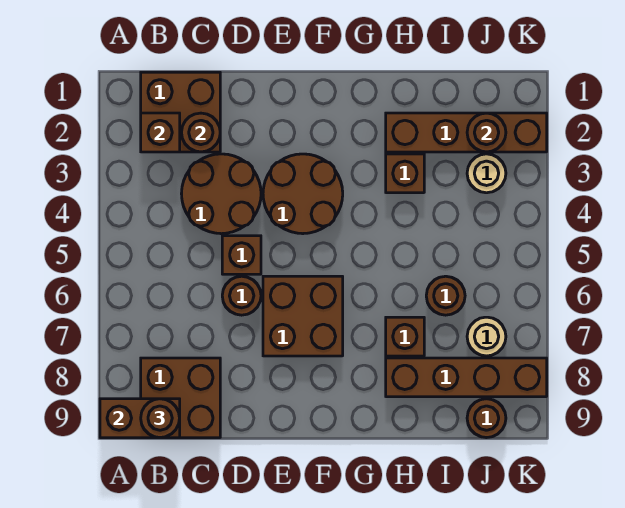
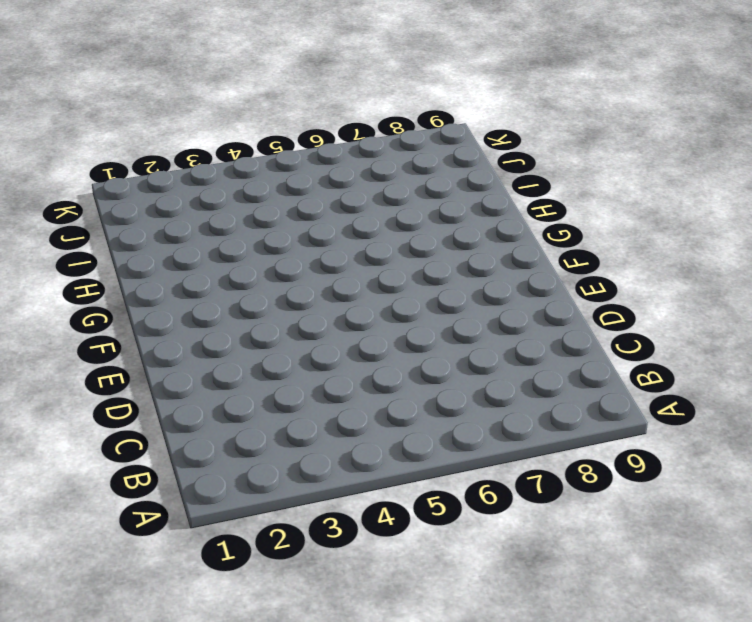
none -> brown 2x2 brick [141,72,220,152]
none -> brown 2x2 brick [141,358,220,438]
none -> brown 2x2 round brick [181,154,261,234]

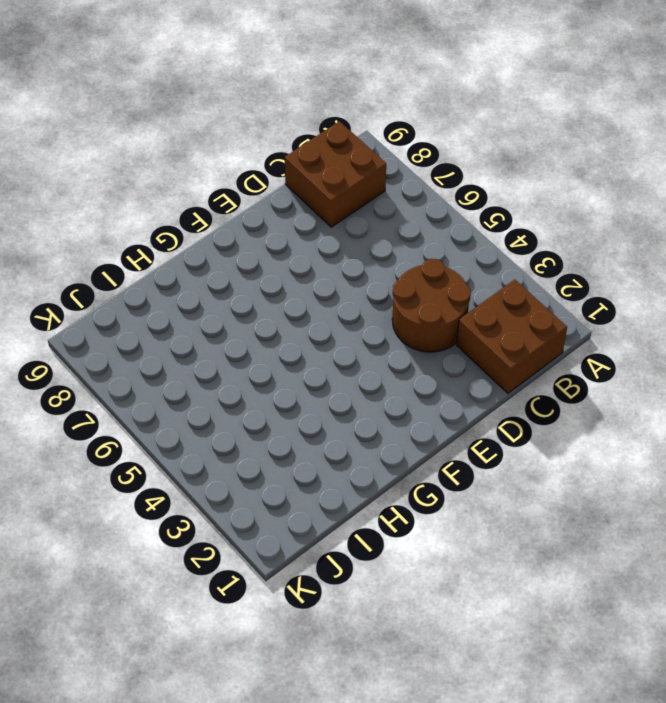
none -> brown 1x1 brick [222,236,261,274]
none -> brown 1x1 round brick [222,276,261,315]
none -> brown 2x2 round brick [263,154,343,234]

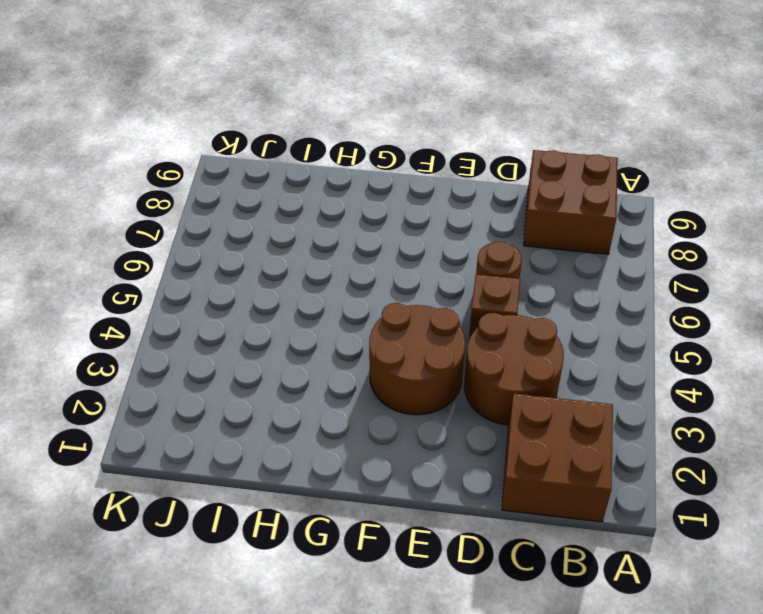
none -> brown 2x2 brick [263,276,343,356]
none -> brown 1x4 brick [386,113,547,152]
none -> brown 1x1 brick [386,154,424,193]

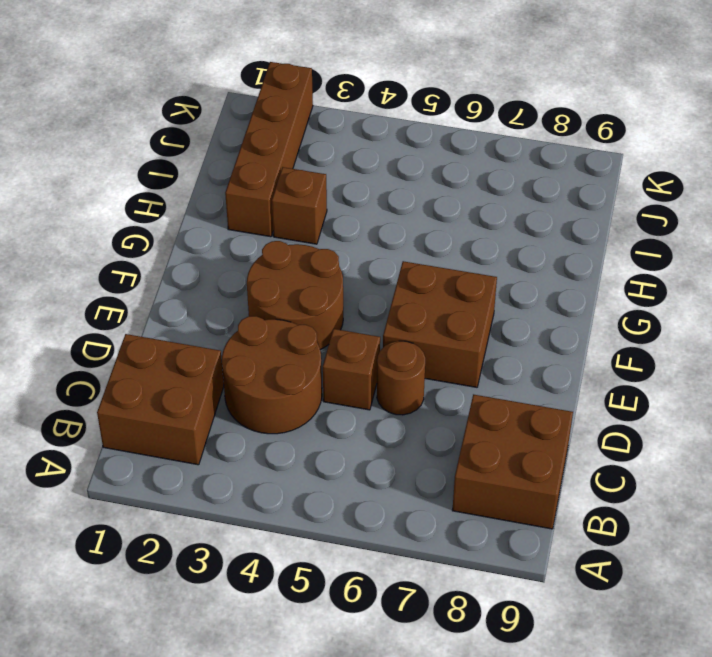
none -> brown 1x1 brick [386,317,424,356]
none -> brown 1x4 brick [386,358,547,397]
none -> brown 1x1 round brick [426,276,465,315]

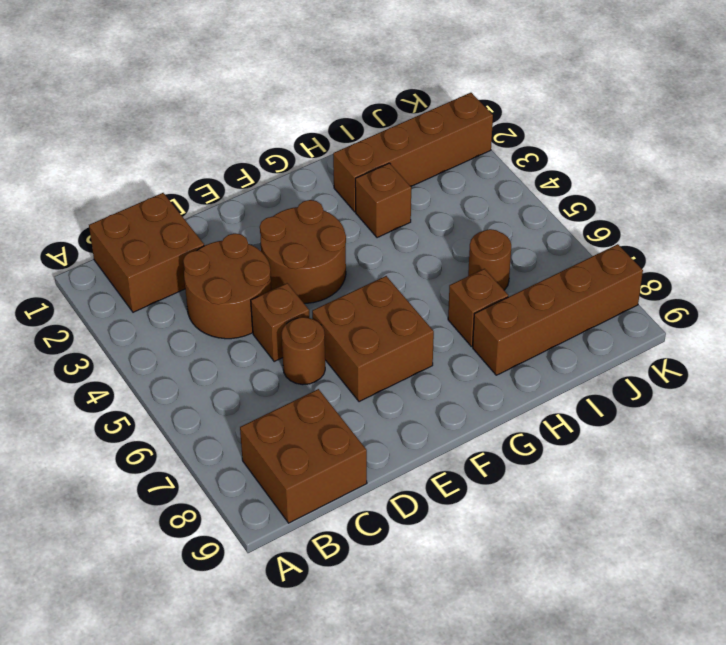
none -> tan 1x1 round brick [467,154,506,193]
none -> tan 1x1 round brick [467,317,506,356]
none -> brown 1x1 round brick [467,399,506,438]

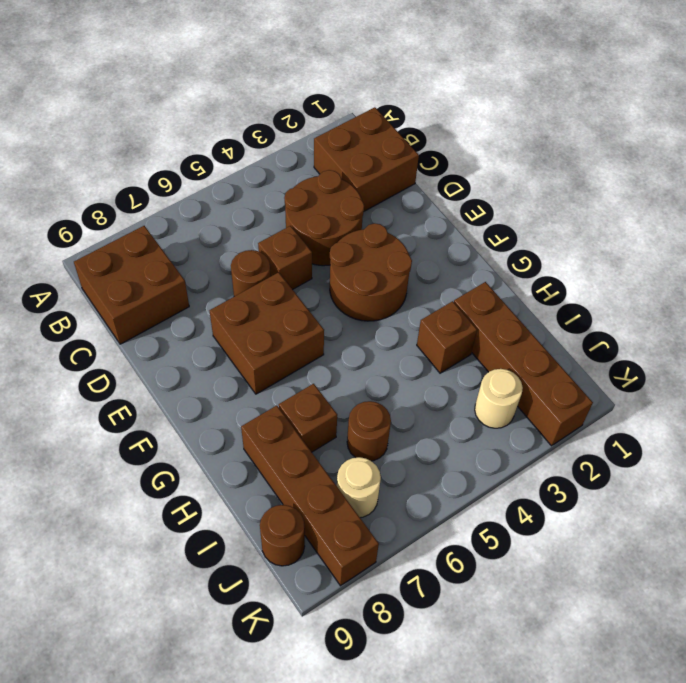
none -> brown 1x2 brick [100,399,180,438]
none -> brown 1x1 brick [141,113,180,152]
none -> brown 1x1 round brick [182,113,220,152]

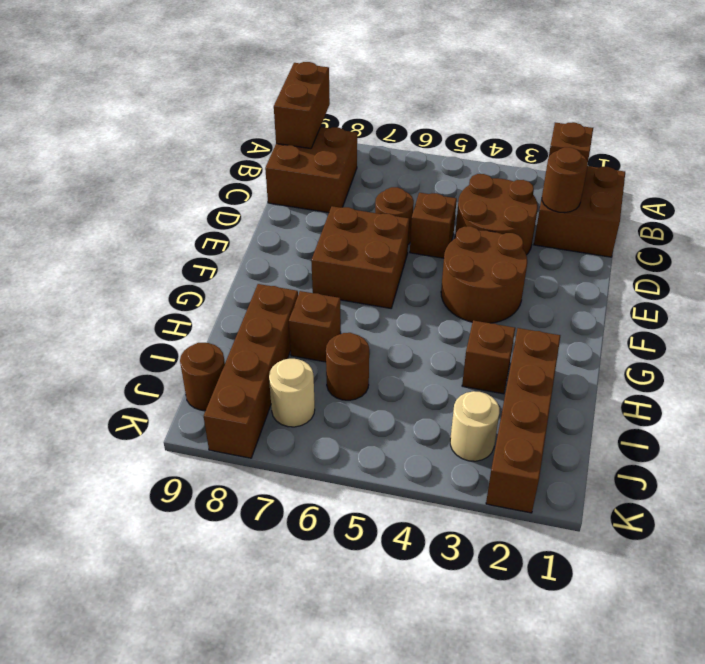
none -> brown 1x1 round brick [467,113,506,152]
none -> brown 1x1 round brick [141,399,180,438]

